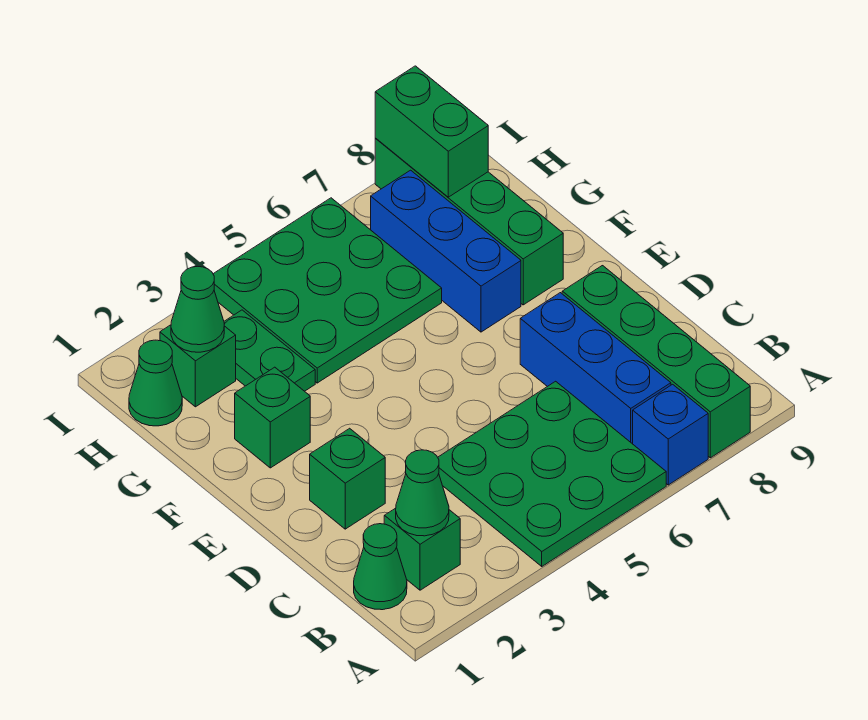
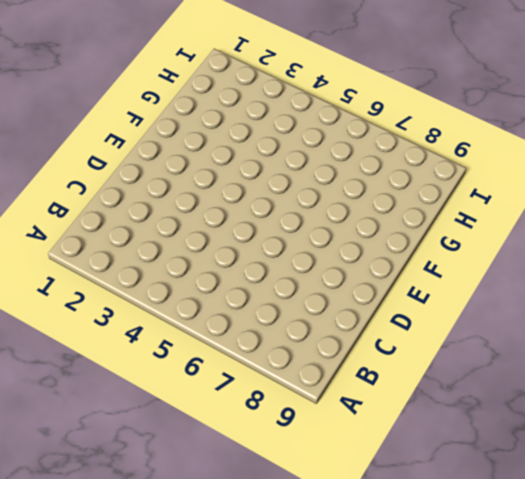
none -> green 3x3 plate [438,381,666,566]
none -> blue 1x1 brick [633,384,708,485]
none -> green 1x4 brick [562,266,750,458]

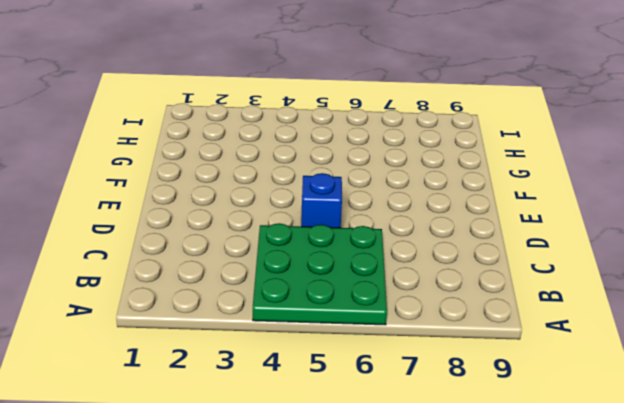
blue 1x1 brick [301,173,342,228] -> blue 1x1 brick moved to [633,384,708,485]
none -> green 1x4 brick [562,266,750,458]
none -> green 1x1 cone [354,524,407,610]
none -> green 1x1 brick [384,508,460,590]

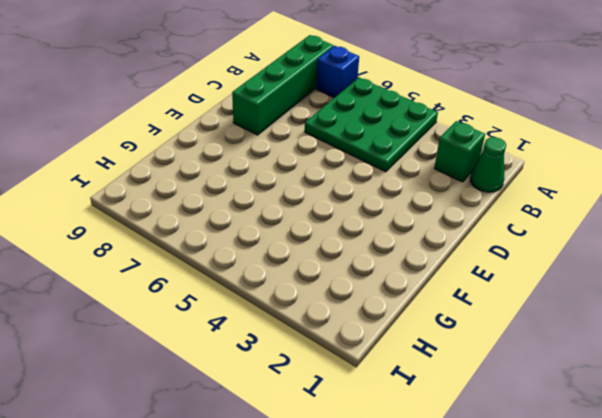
none -> blue 1x3 brick [520,293,671,444]
none -> green 1x1 brick [310,428,385,529]
none -> green 1x1 brick [235,367,310,468]

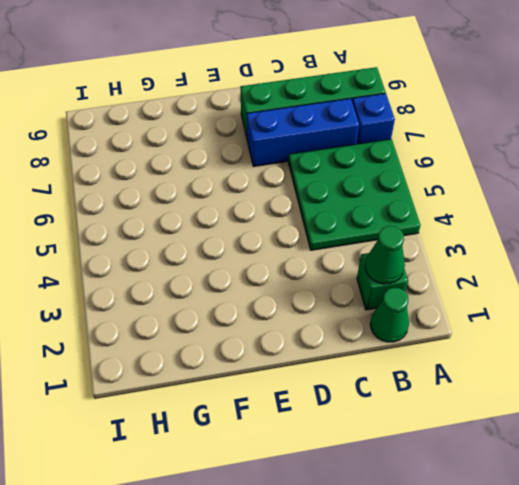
none -> green 1x1 brick [310,428,385,529]
none -> green 1x1 brick [235,367,310,468]
none -> blue 1x3 brick [371,170,521,332]

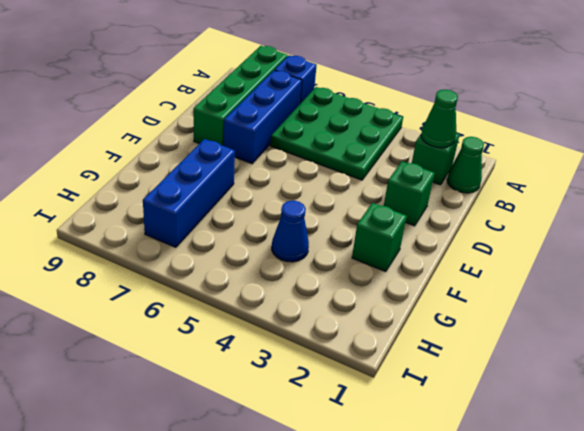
blue 1x1 cone [272,201,309,262] -> green 3x3 plate [213,198,442,383]
none -> green 1x4 brick [375,138,563,305]
none -> green 1x2 plate [224,310,315,391]
none -> green 1x1 cone [129,340,182,426]

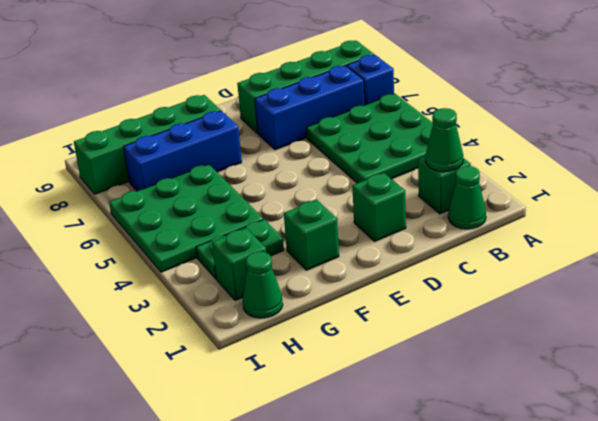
none -> green 1x1 cone [171,266,224,352]
none -> green 1x2 brick [375,66,488,197]

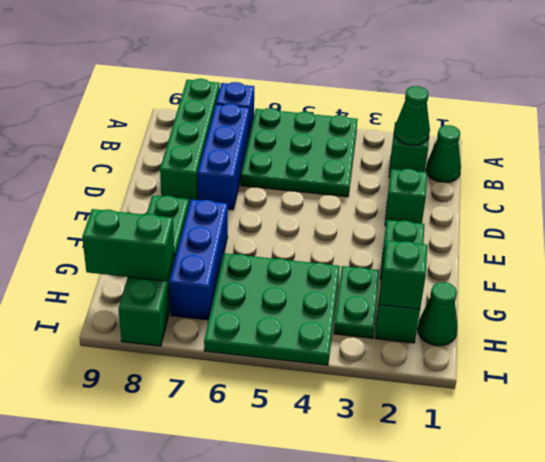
green 1x1 brick [380,240,427,309] -> green 1x1 cone [171,266,224,352]
green 1x2 brick [82,209,174,281] -> green 1x2 brick turned to [375,66,488,197]

